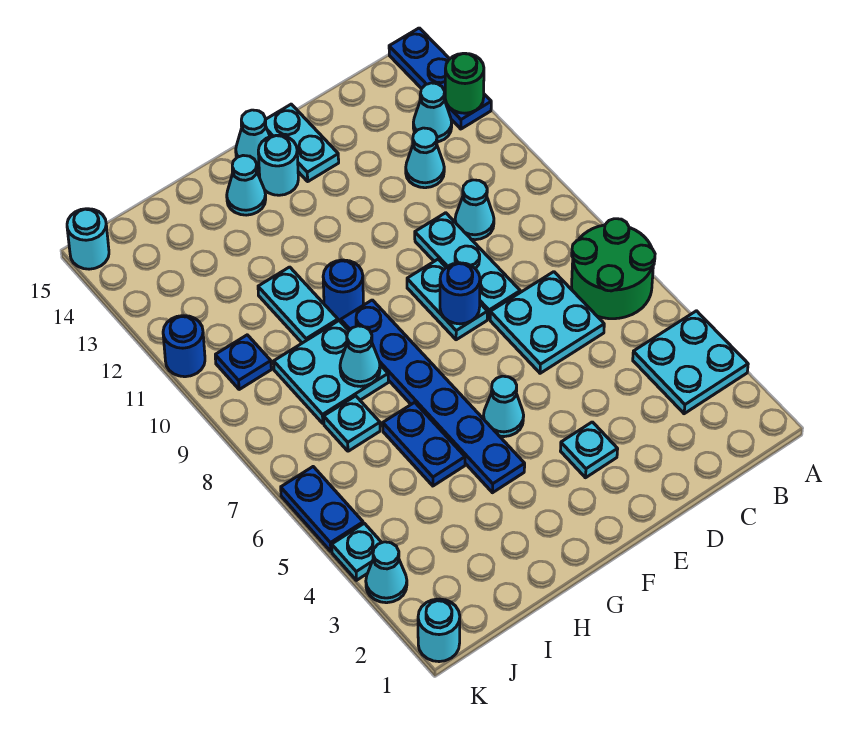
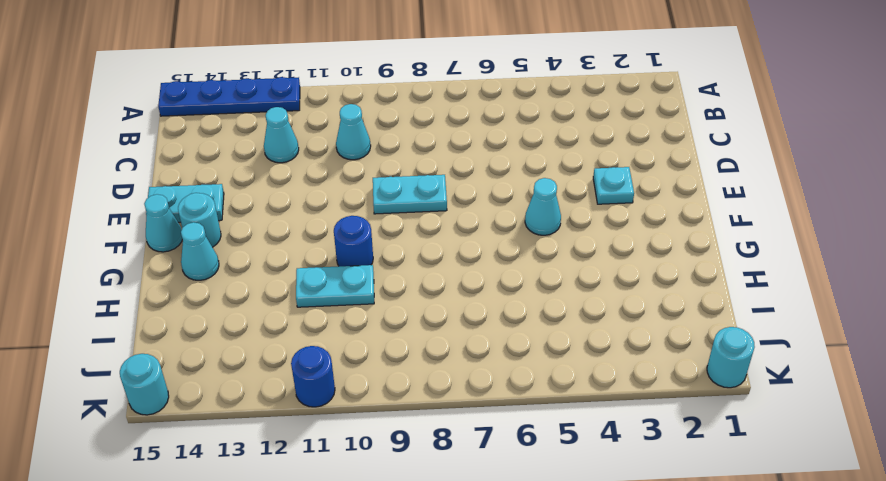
blue 1x4 plate [158,77,300,116] -> blue 1x3 plate [389,28,491,129]
none -> cyan 2x2 plate [633,311,748,414]
none -> green 2x2 round brick [572,219,655,319]
none -> cyan 1x1 cone [413,83,452,142]
none -> cyan 2x2 plate [490,272,604,373]

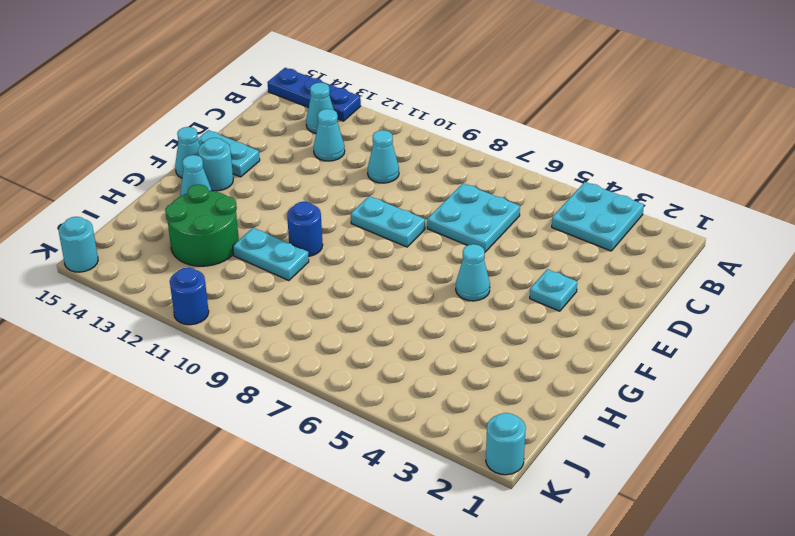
green 2x2 round brick [165,184,239,266] -> green 2x2 round brick moved to [572,219,655,319]
none -> cyan 1x3 plate [415,213,520,319]
none -> blue 1x6 plate [341,300,525,493]
none -> blue 1x2 plate [383,402,465,486]
none -> cyan 2x2 plate [274,321,388,423]

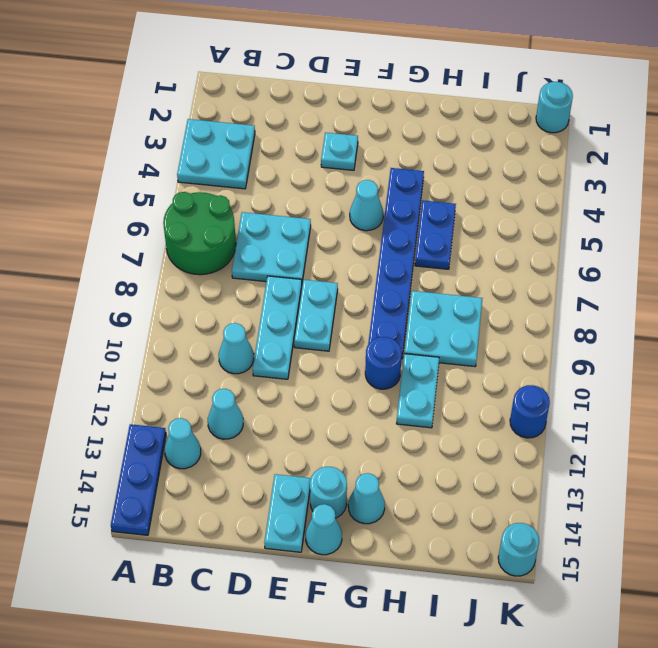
none -> cyan 1x1 plate [324,396,380,451]
none -> blue 1x1 plate [215,335,271,390]
none -> cyan 1x1 cone [366,542,407,603]
none -> cyan 1x1 plate [332,523,382,580]

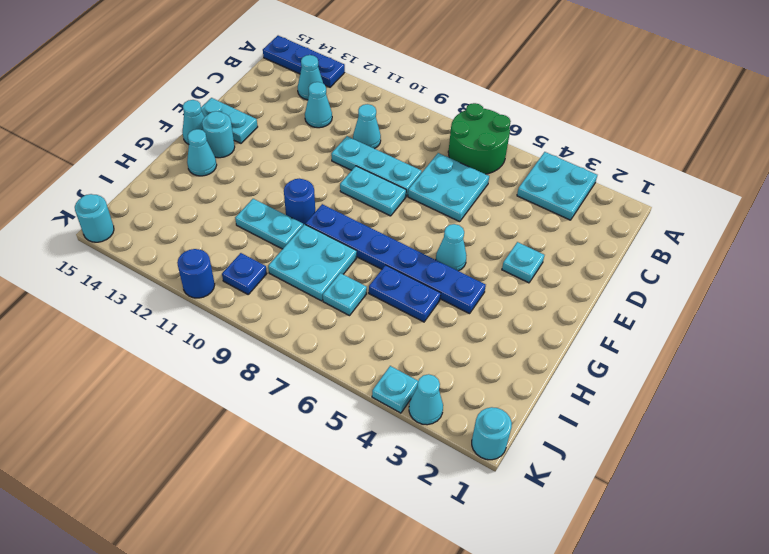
none -> blue 1x2 plate [281,467,363,551]
none -> green 1x1 round brick [445,53,484,113]
none -> blue 1x1 round brick [440,263,480,324]
none -> cyan 1x1 cone [340,326,380,386]

